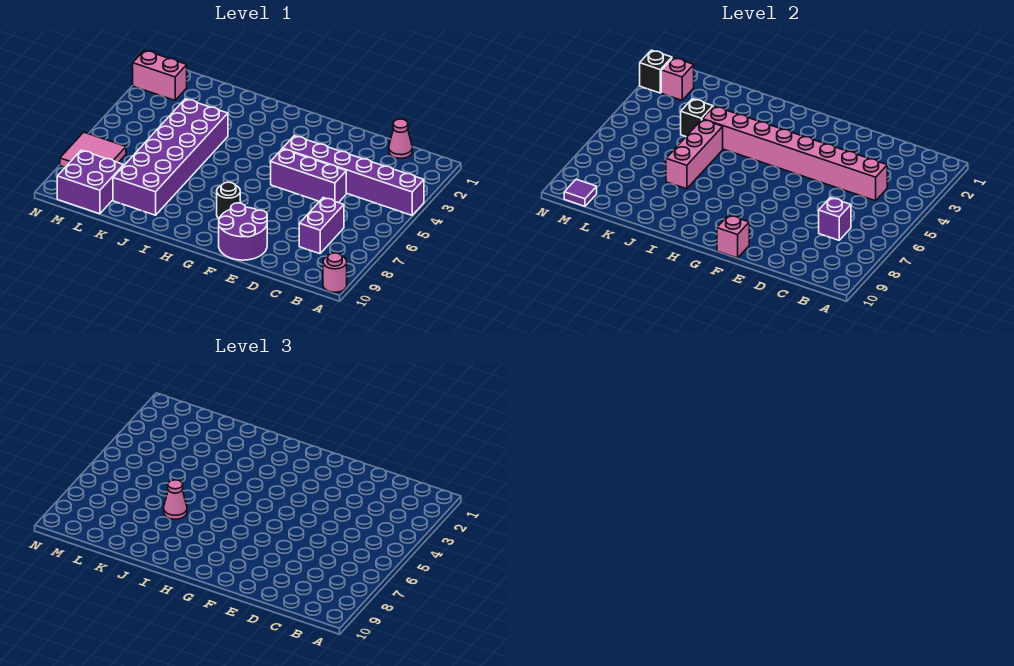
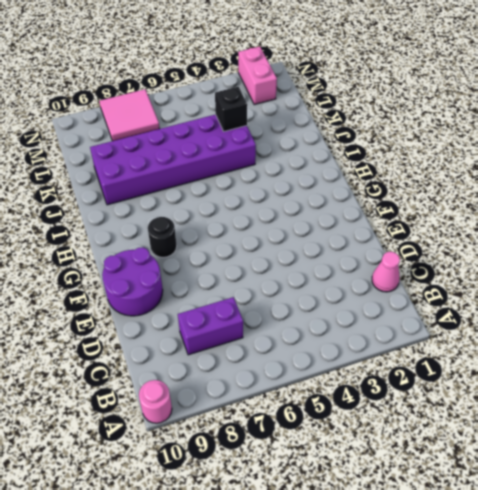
none -> purple 1x6 brick [283,136,424,215]
none -> purple 1x3 brick [271,149,346,203]
none -> purple 2x2 brick [57,150,124,214]

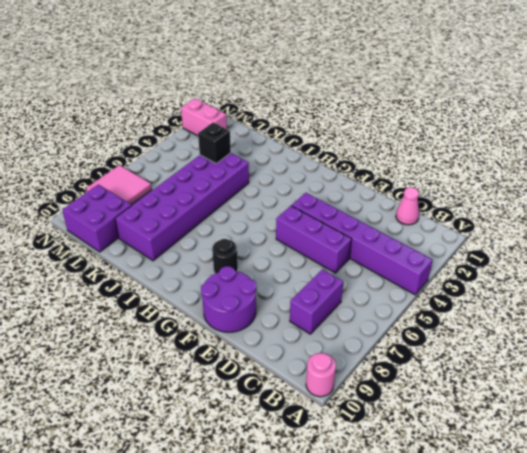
none -> pink 1x8 brick [703,106,887,201]
none -> purple 1x1 brick [819,198,851,240]
none -> pink 1x1 brick [717,215,749,258]

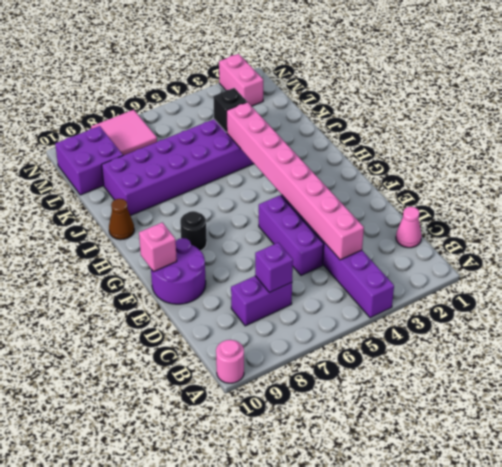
brown 1x1 cone [109,199,134,240] -> none
none -> pink 1x3 brick [666,119,723,189]
none -> pink 1x1 brick [661,58,694,100]
none -> purple 1x1 tile [564,179,597,206]

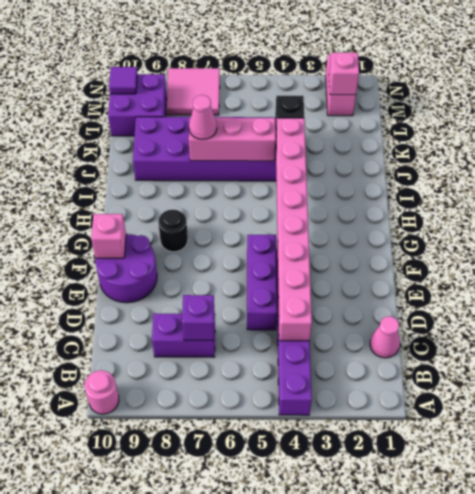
none -> black 1x1 brick [640,50,672,93]

